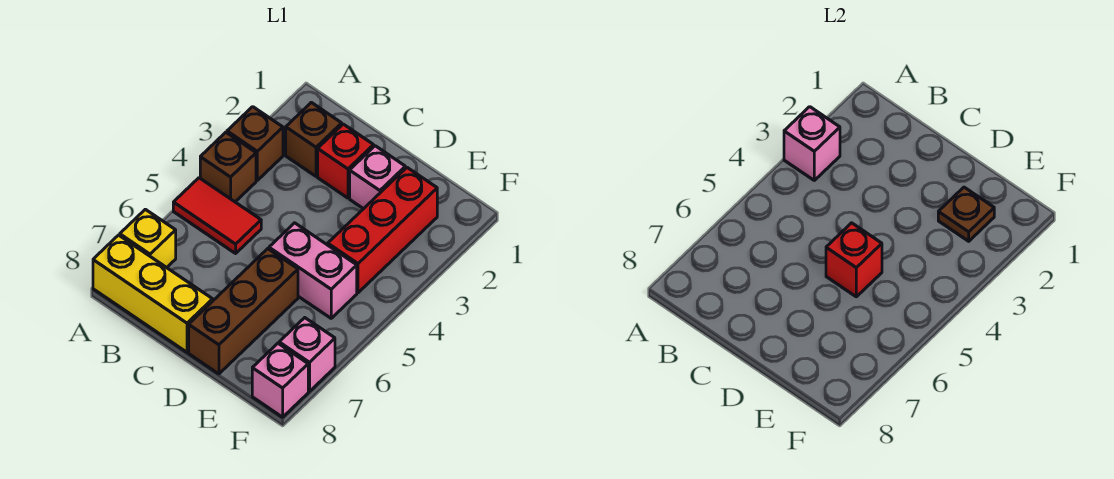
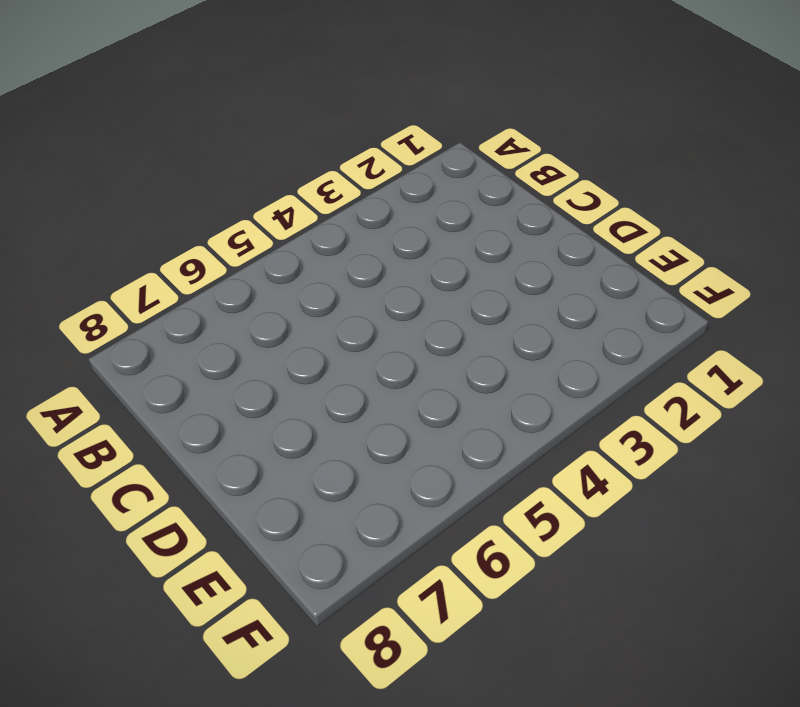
none -> brown 1x1 brick [227,107,283,180]
none -> brown 1x1 brick [200,132,256,202]
none -> red 1x2 tile [173,178,261,253]

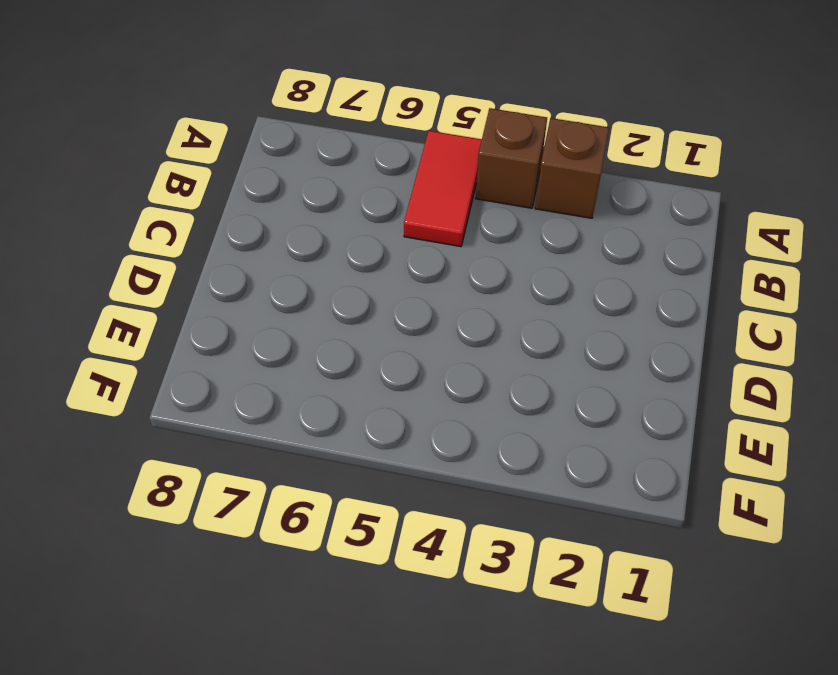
none -> yellow 1x1 brick [120,209,176,268]
none -> yellow 1x3 brick [93,235,213,352]
none -> brown 1x1 brick [286,102,342,176]

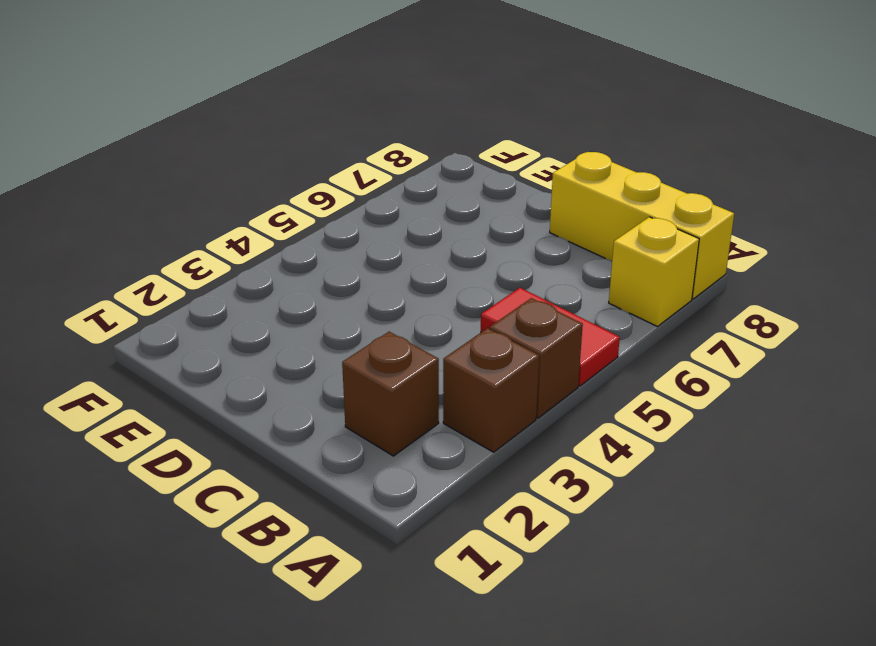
none -> red 1x1 brick [318,124,374,198]
none -> pink 1x1 brick [350,146,405,209]
none -> pink 1x2 brick [269,223,357,318]

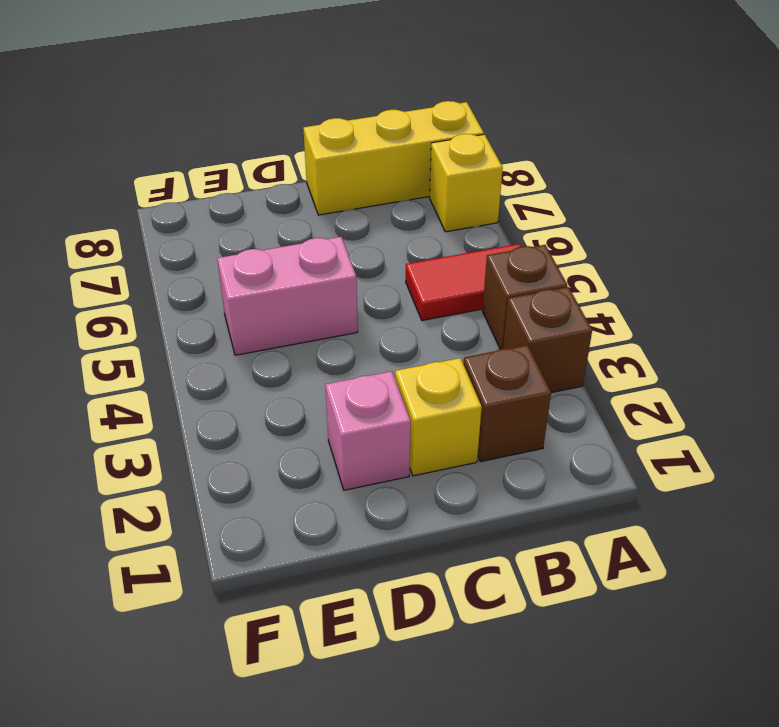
yellow 1x1 brick [395,358,482,476] -> red 1x1 brick [318,124,374,198]
none -> brown 1x3 brick [189,249,298,374]
none -> red 1x3 brick [328,168,437,293]
none -> pink 1x1 brick [279,318,335,392]

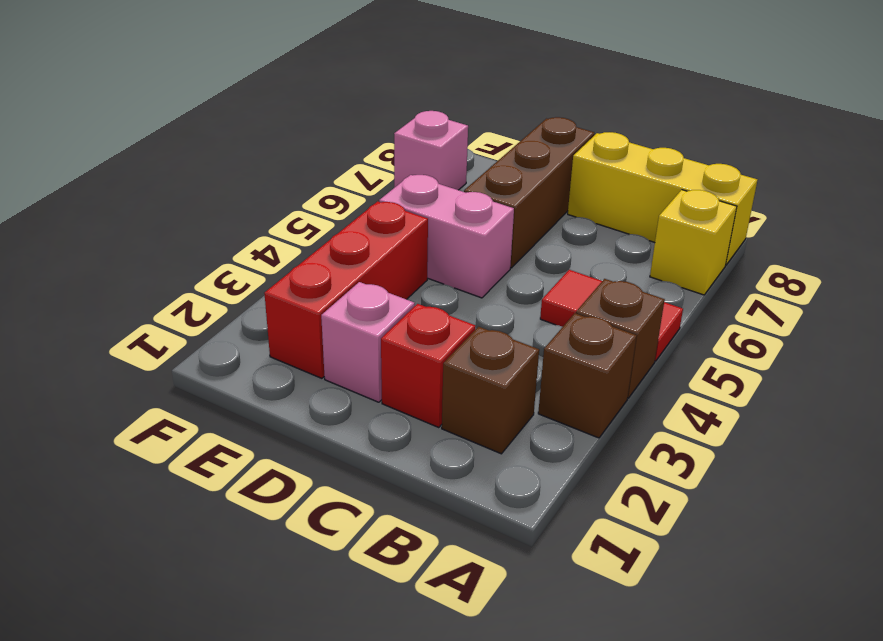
none -> pink 1x1 brick [252,343,308,417]
none -> pink 1x1 brick [784,107,840,180]
none -> red 1x1 brick [826,223,882,297]

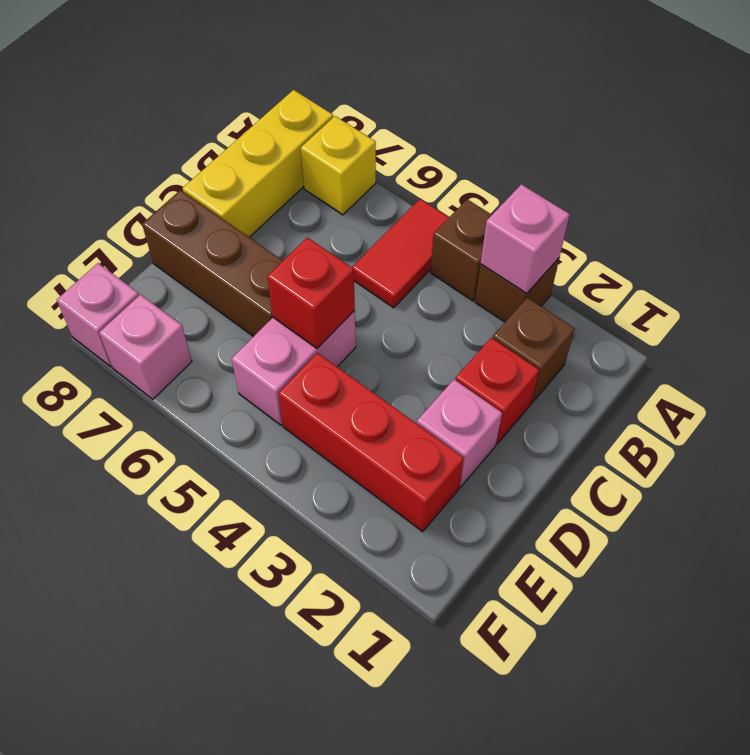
none -> brown 1x1 plate [938,187,994,241]

